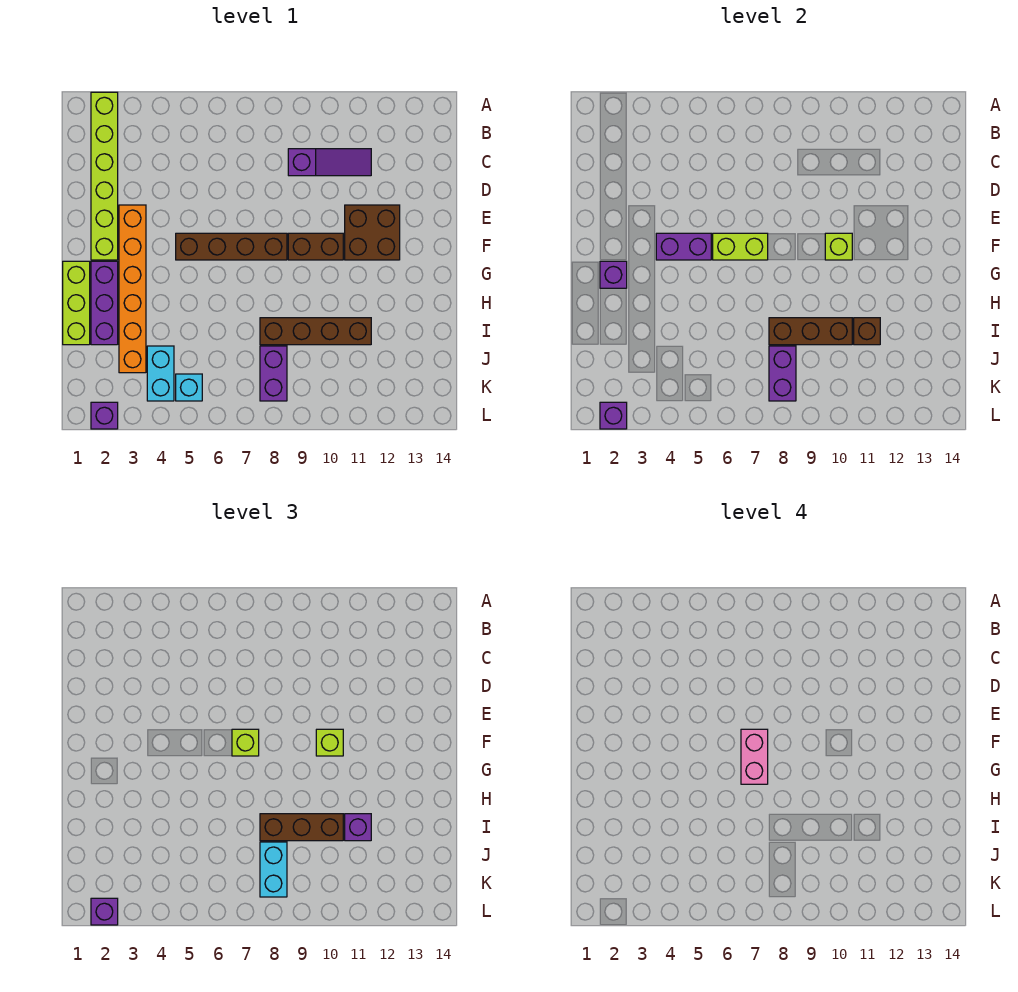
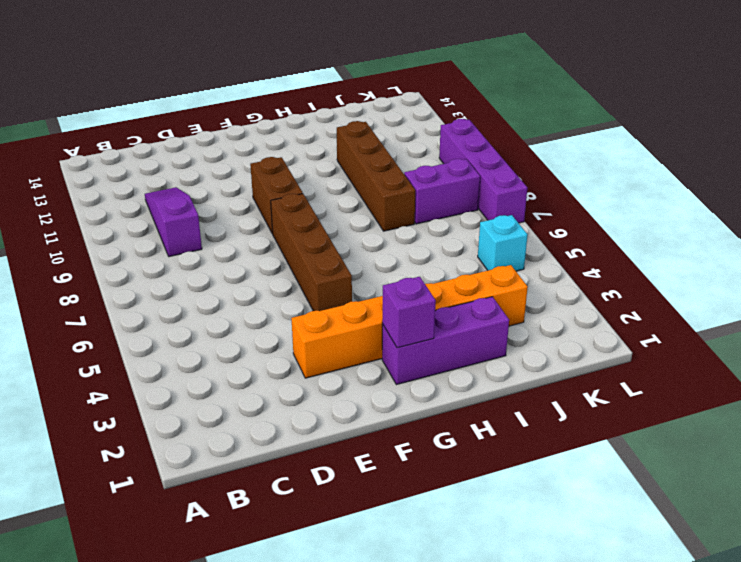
purple 1x4 brick [439,119,527,223] -> none
none -> lime 1x6 brick [91,92,118,260]
none -> brown 2x2 brick [345,205,400,260]
none -> lime 1x3 brick [63,261,90,345]

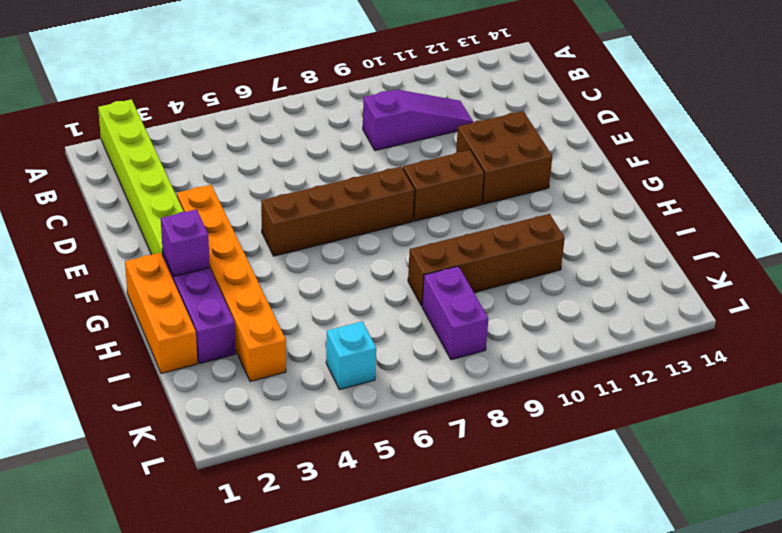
orange 1x3 brick [125,253,197,374] -> lime 1x3 brick [63,261,90,345]
none -> cyan 1x2 brick [147,346,174,401]
none -> purple 1x1 brick [91,402,118,429]
none -> purple 1x2 brick [656,233,711,260]

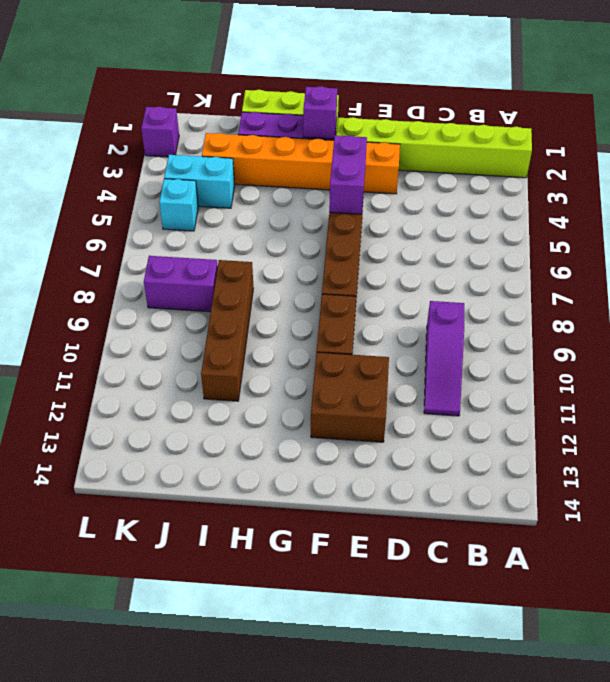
none -> lime 1x2 brick [713,233,768,260]
none -> lime 1x1 brick [825,233,852,260]
none -> brown 1x3 brick [769,318,852,345]

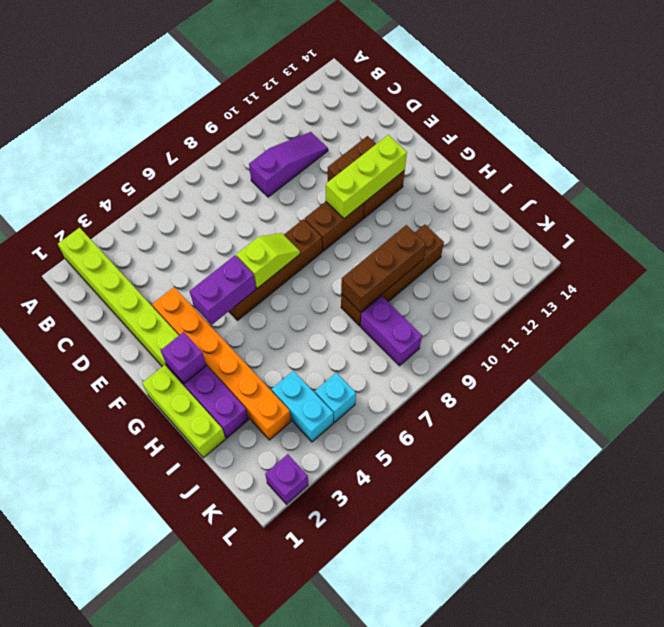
lime 1x2 slope [236,233,300,288] -> lime 1x2 brick [713,233,768,260]
lime 1x3 brick [326,135,407,218] -> lime 1x1 brick [825,233,852,260]
none -> brown 1x1 brick [854,318,880,345]
none -> purple 1x2 brick [769,346,796,401]
none -> purple 1x1 brick [600,402,627,429]

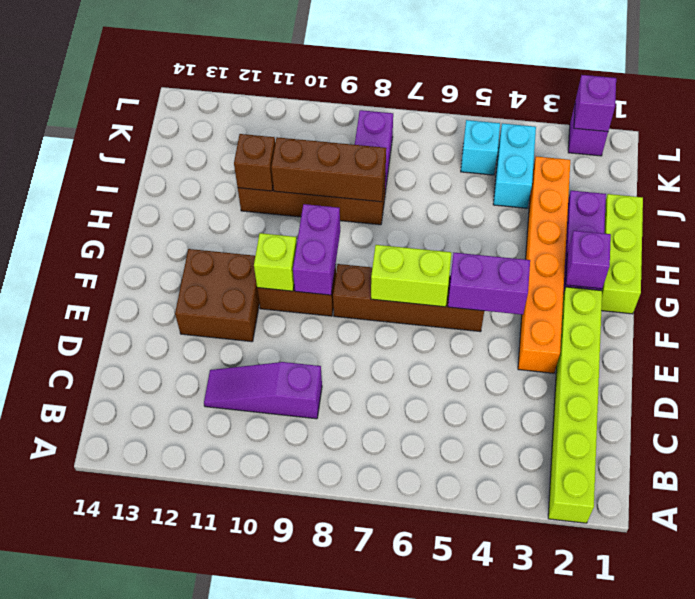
purple 1x2 brick [293,204,340,295] -> purple 1x2 brick moved to [769,346,796,401]
none -> lime 1x1 brick [232,729,259,756]
none -> lime 1x1 brick [316,729,343,756]
none -> brown 1x3 brick [260,814,343,841]

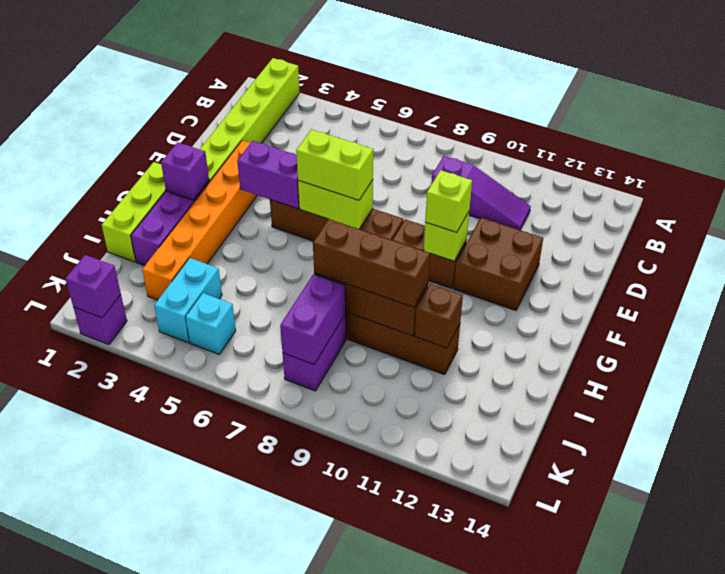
lime 1x2 brick [296,129,373,200] -> lime 1x1 brick [232,729,259,756]
none -> purple 1x1 brick [345,814,371,841]
none -> cyan 1x2 brick [260,842,287,897]
none -> purple 1x1 brick [91,898,118,925]

